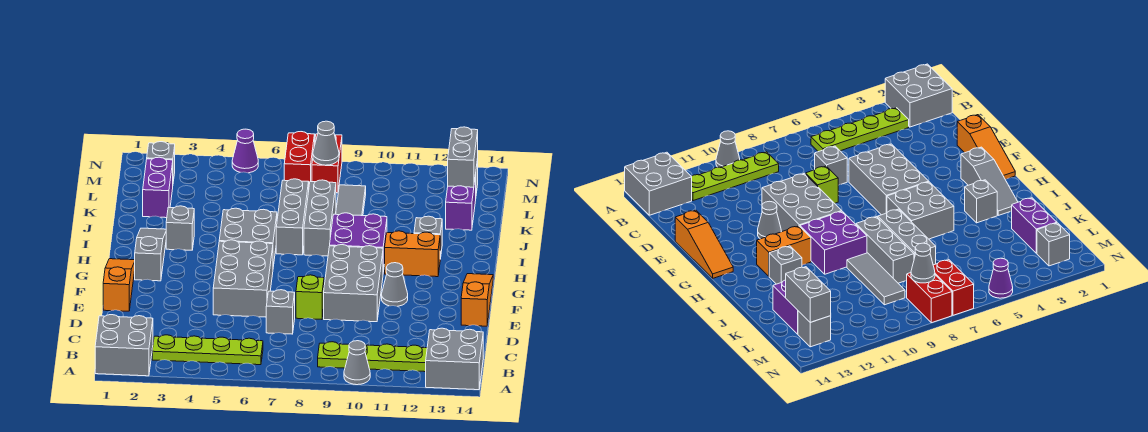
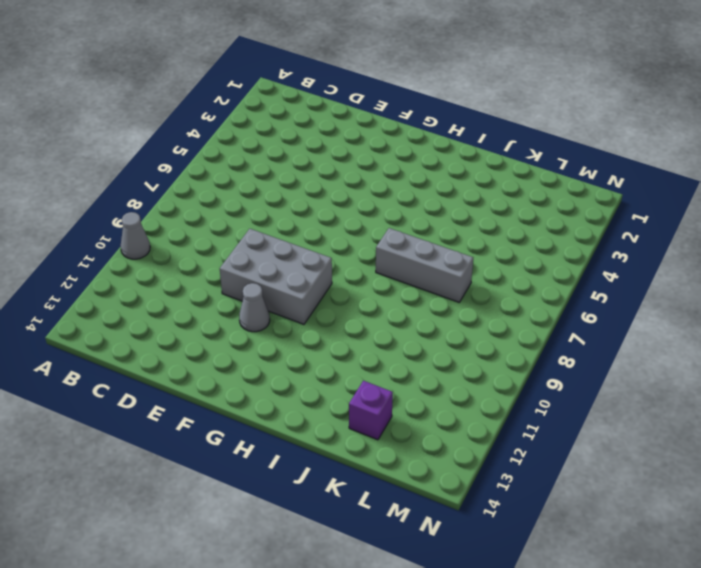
purple 1x1 brick [349,381,393,440] -> purple 1x2 brick [446,175,476,230]
none -> grey 2x2 brick [95,315,153,376]
none -> grey 2x2 brick [426,328,483,390]
none -> lime 1x4 plate [152,335,263,365]
none -> lime 1x4 plate [318,342,427,372]

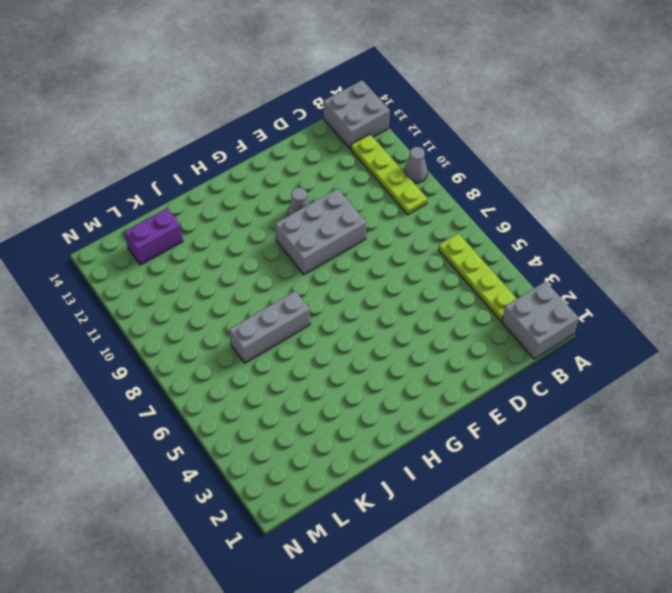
none -> grey 1x1 brick [266,290,295,334]
none -> orange 1x3 slope [103,259,135,311]
none -> grey 2x3 brick [213,240,273,317]
none -> lime 1x1 brick [296,275,324,319]

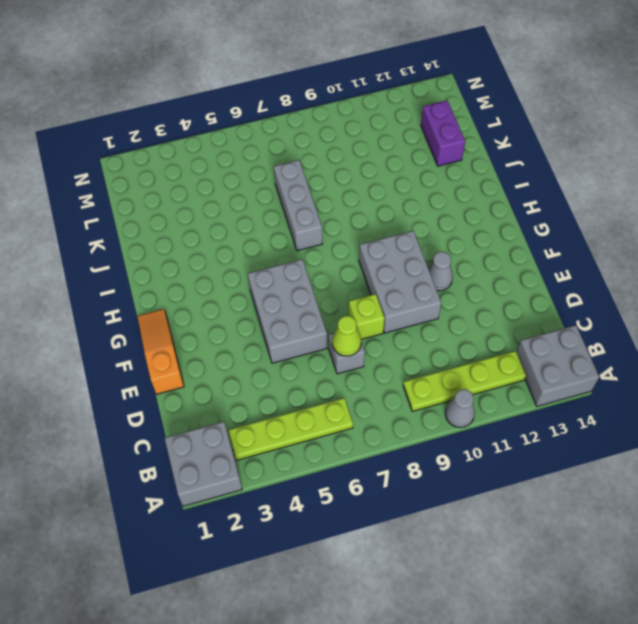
lime 1x1 cone [332,316,361,356] -> none
none -> orange 1x3 slope [461,274,493,326]
none -> grey 1x3 slope [135,228,166,281]
none -> grey 2x2 brick [219,208,277,267]
none -> purple 2x2 brick [330,213,387,272]

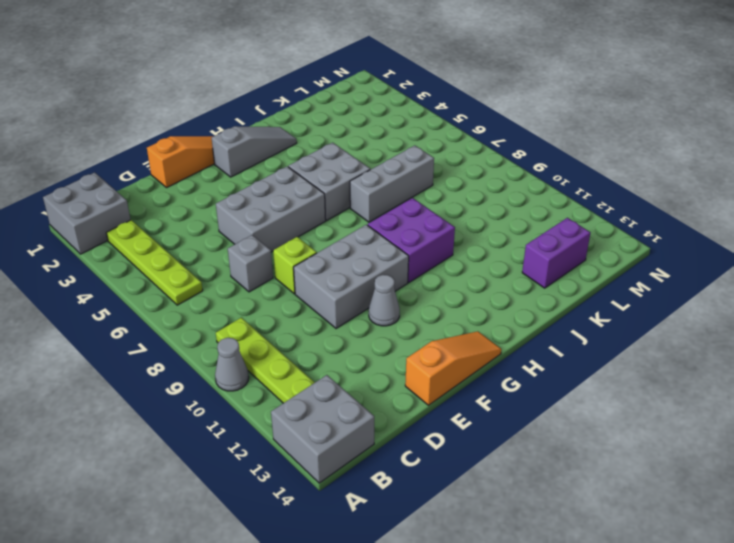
none -> orange 1x2 brick [385,231,440,277]
none -> grey 1x1 brick [166,206,194,250]
none -> grey 1x3 brick [304,180,336,256]
none -> grey 1x1 brick [414,216,442,259]

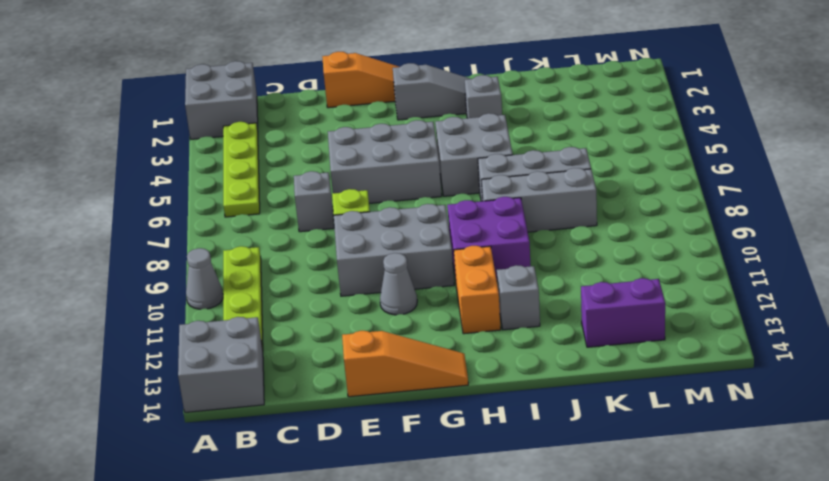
none -> grey 1x3 tile [336,185,366,216]
none -> purple 1x2 brick [143,157,173,218]
none -> grey 1x1 brick [147,142,175,181]
none -> red 1x2 brick [284,132,315,184]

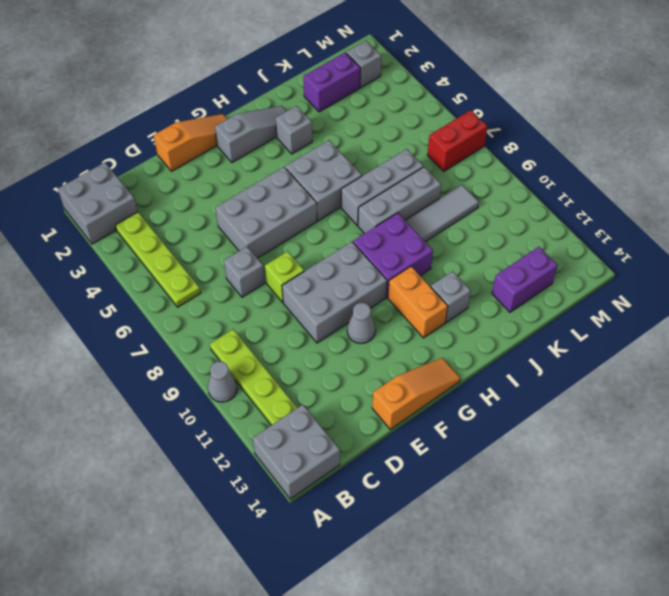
none -> red 1x2 brick [312,134,342,193]
none -> grey 1x1 brick [798,311,831,347]
none -> purple 1x1 cone [232,129,258,173]
none -> grey 1x2 brick [448,127,478,187]

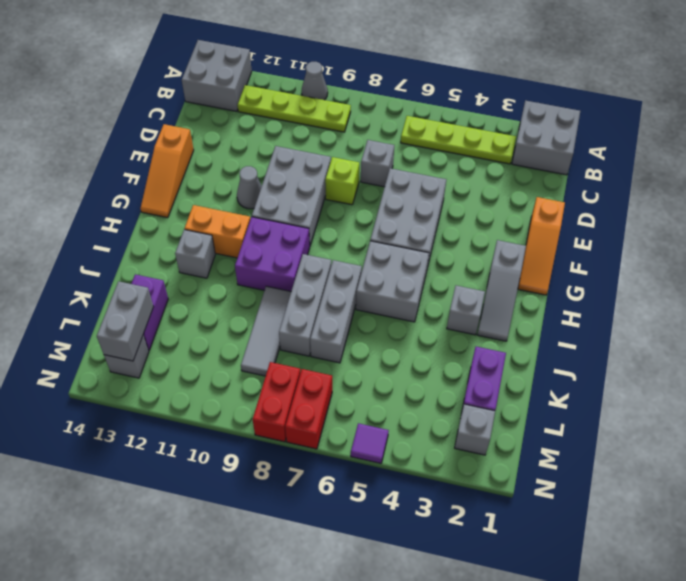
purple 1x1 tile [351,423,389,463] -> purple 1x1 cone [232,129,258,173]
none -> grey 1x1 cone [313,121,339,165]

